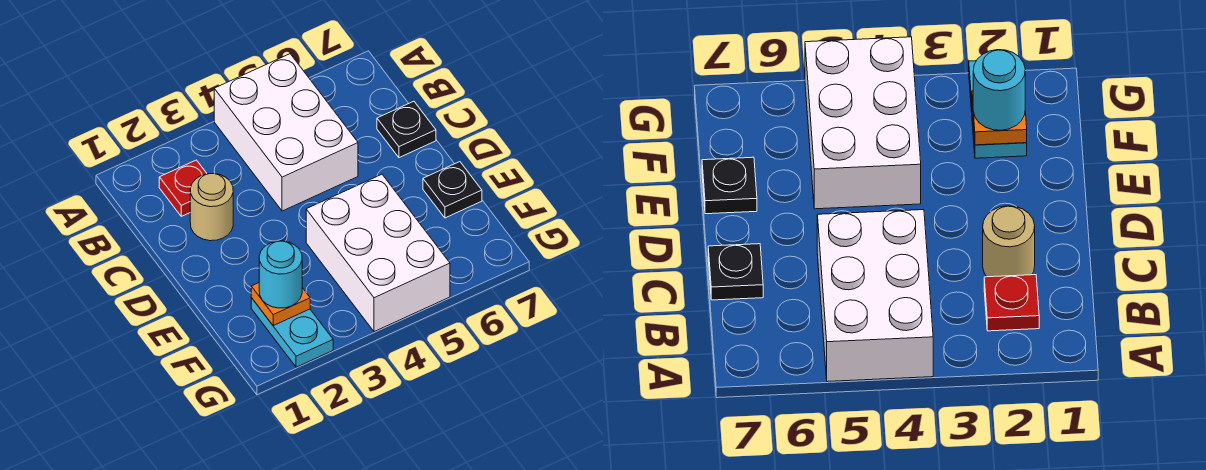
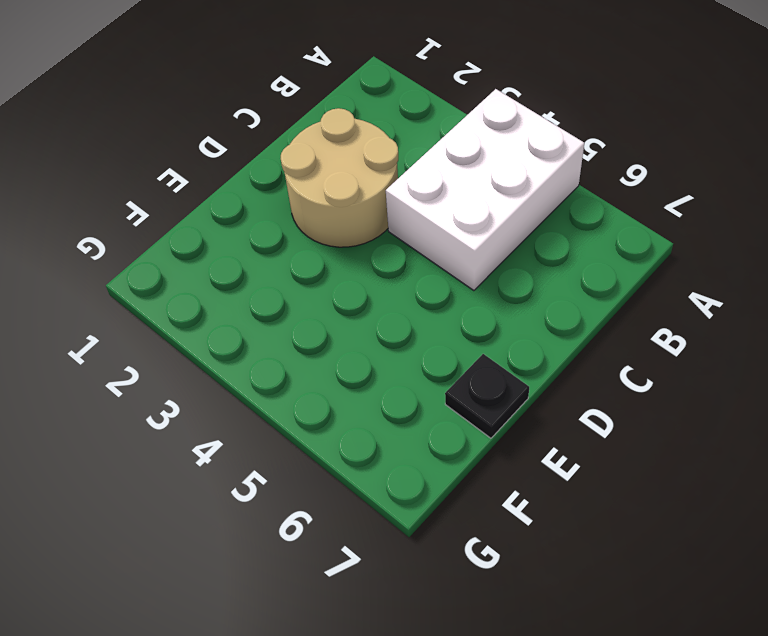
tan 2x2 round brick [281,108,398,247] -> tan 1x1 round brick [190,173,233,241]
none -> red 1x1 plate [159,160,207,216]
none -> black 1x1 plate [377,101,436,158]

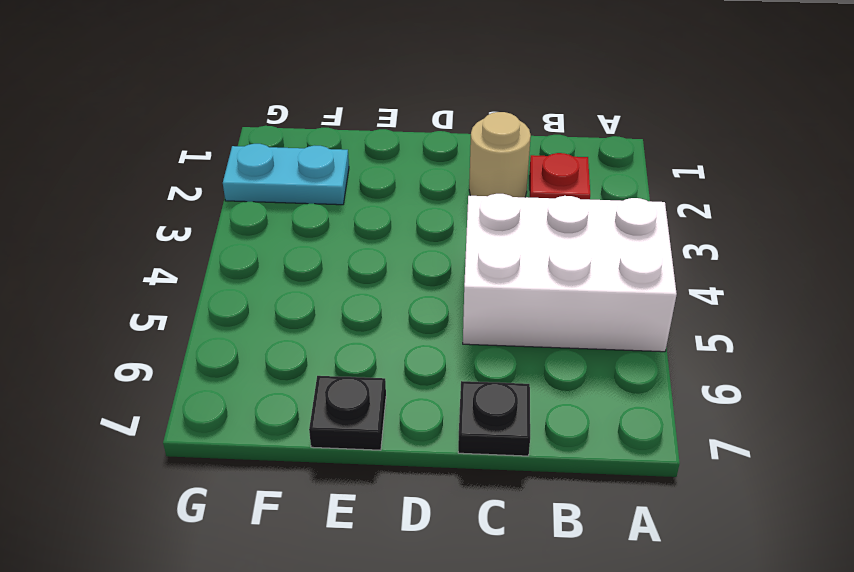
none -> white 2x3 brick [306,174,450,332]
none -> orange 1x1 plate [251,283,310,326]

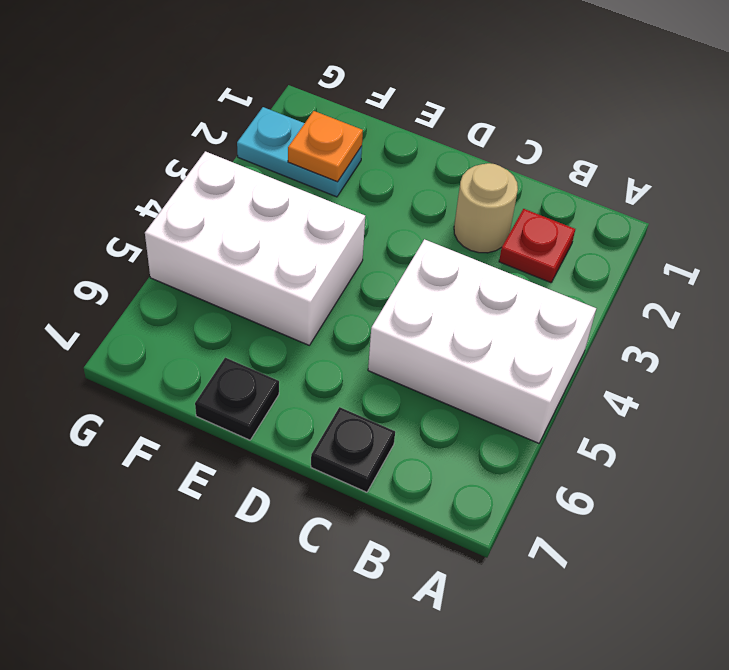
none -> cyan 1x1 round brick [259,241,302,308]

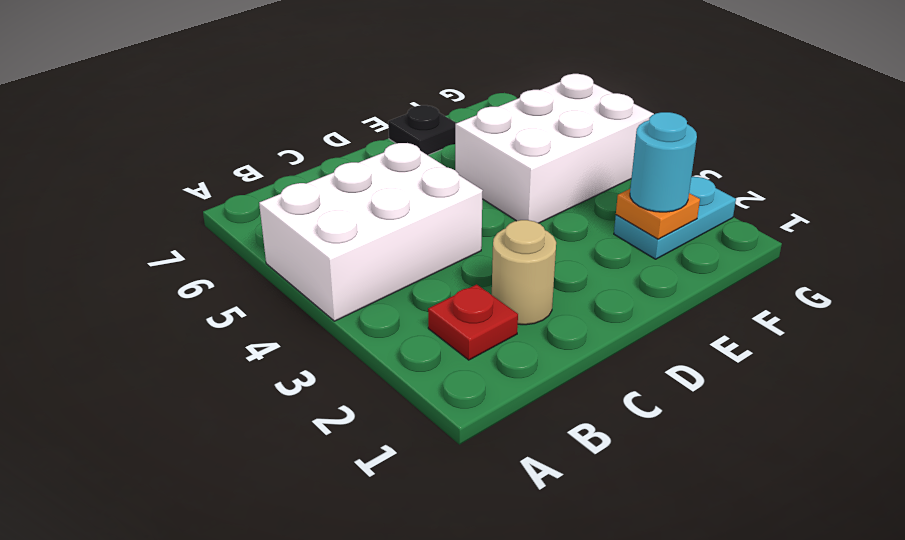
none -> black 1x1 plate [377,101,436,158]

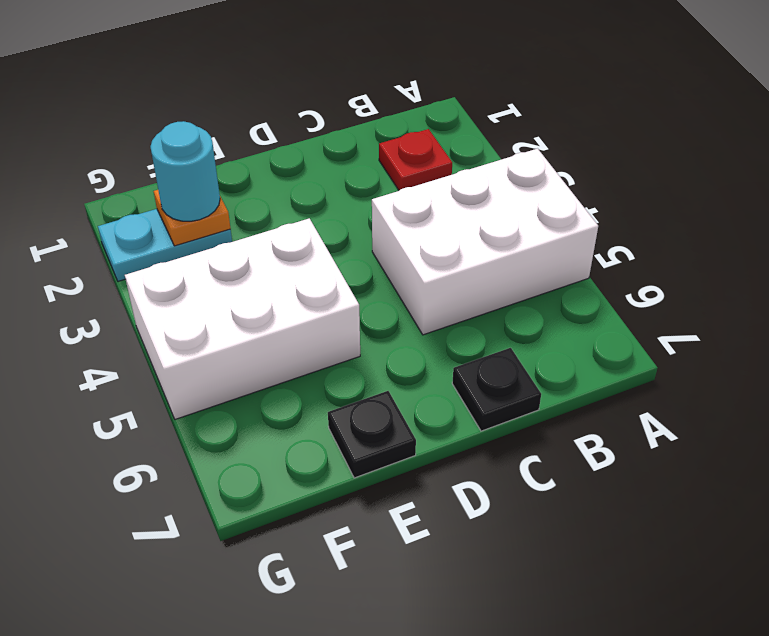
none -> tan 1x1 round brick [190,173,233,241]

